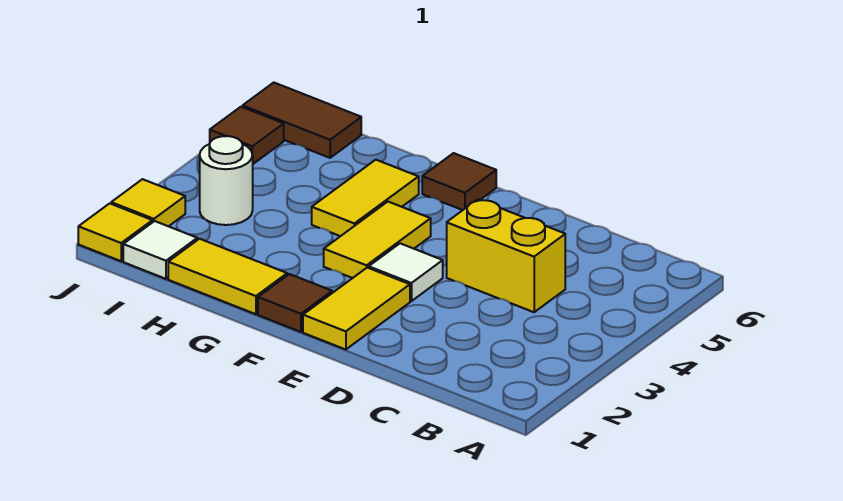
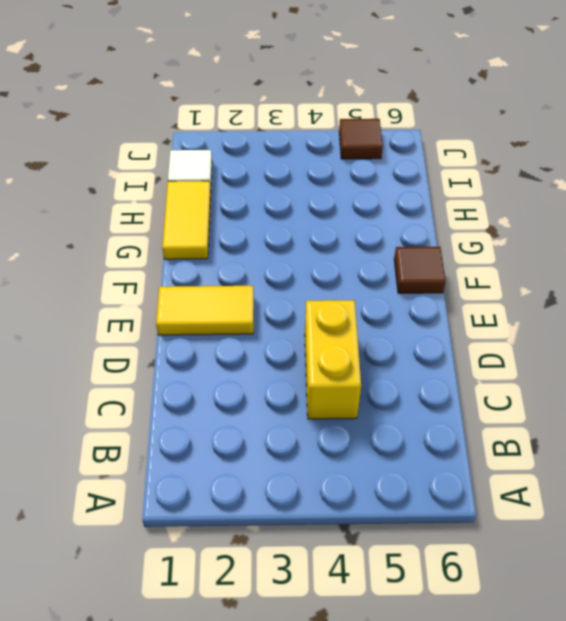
none -> white 1x1 tile [369,243,443,301]
none -> brown 1x1 tile [258,274,332,332]
none -> yellow 1x2 tile [324,202,431,278]

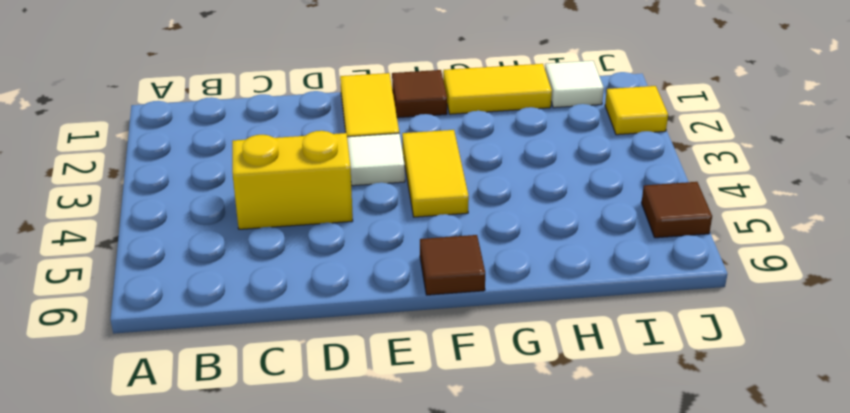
none -> yellow 1x2 tile [312,160,419,236]
none -> white 1x1 round brick [200,136,253,225]
none -> brown 1x2 tile [243,83,361,158]

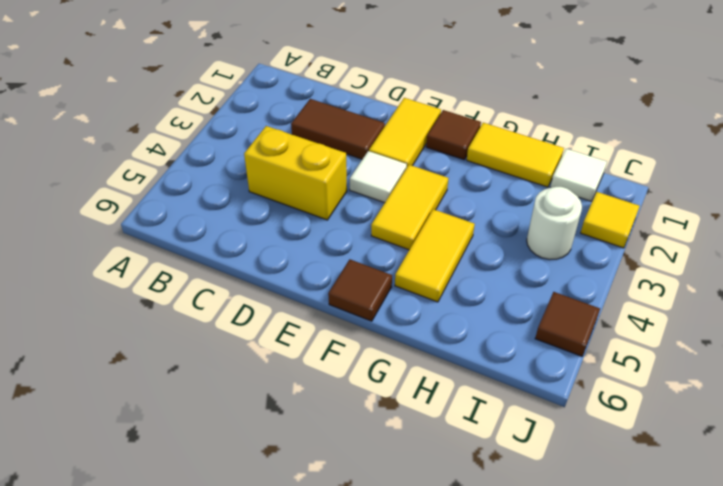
brown 1x2 tile [291,99,385,159] -> brown 1x2 tile moved to [243,83,361,158]
none -> yellow 1x1 tile [78,203,152,261]

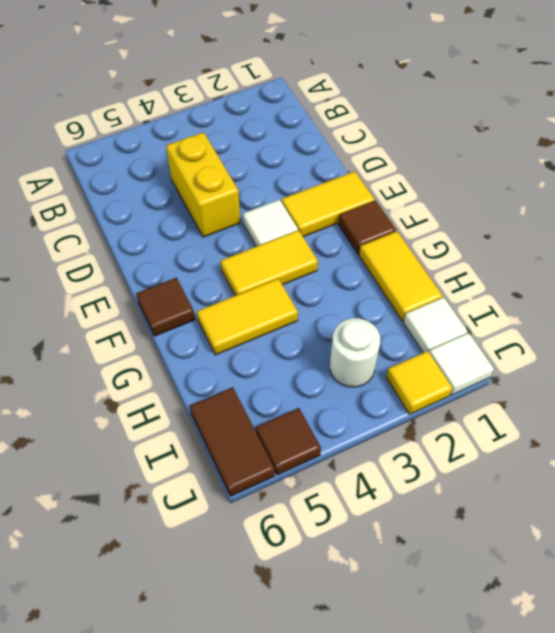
white 1x1 tile [429,333,494,395] -> yellow 1x1 tile [78,203,152,261]

